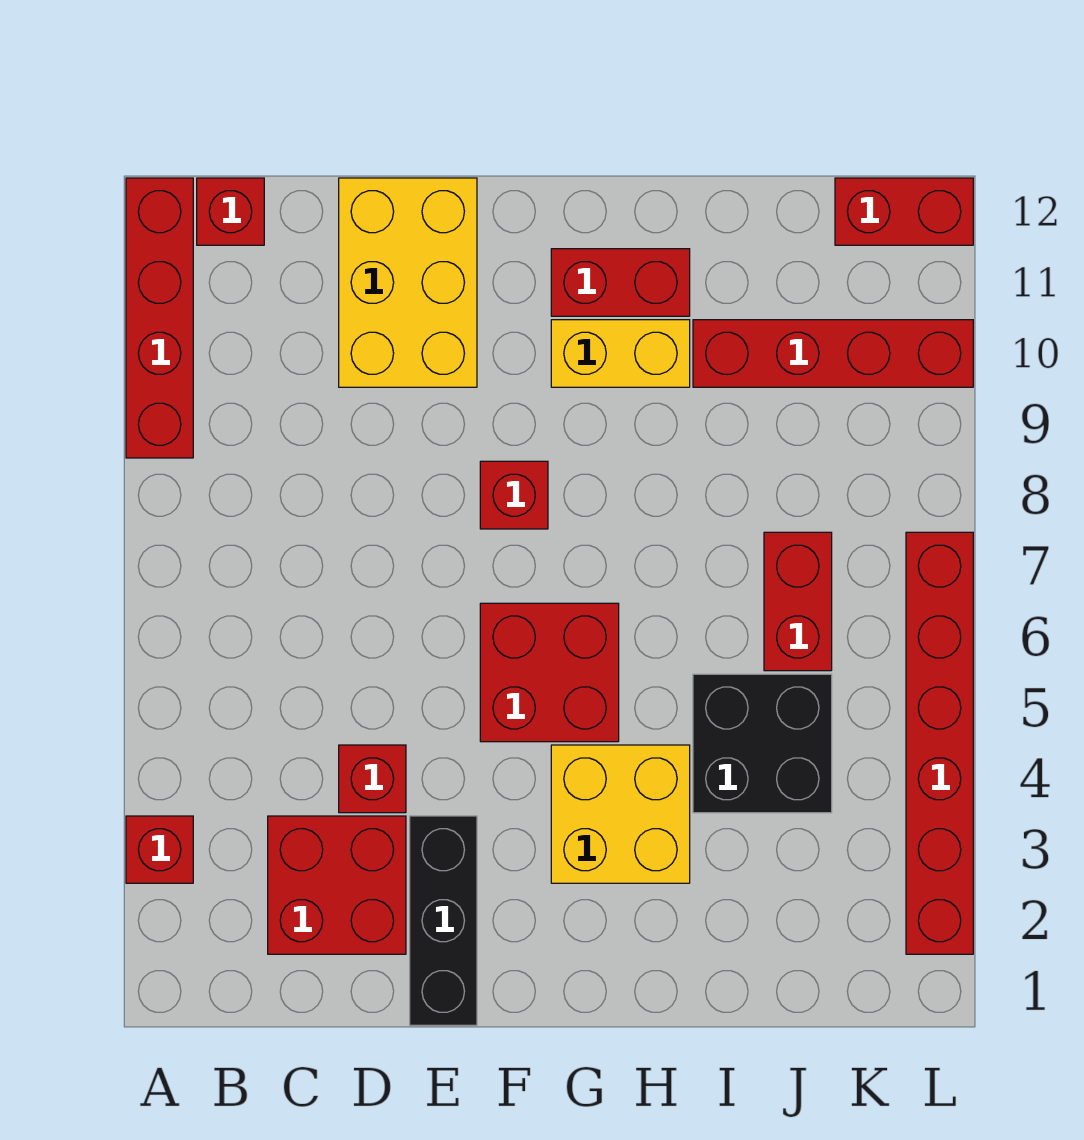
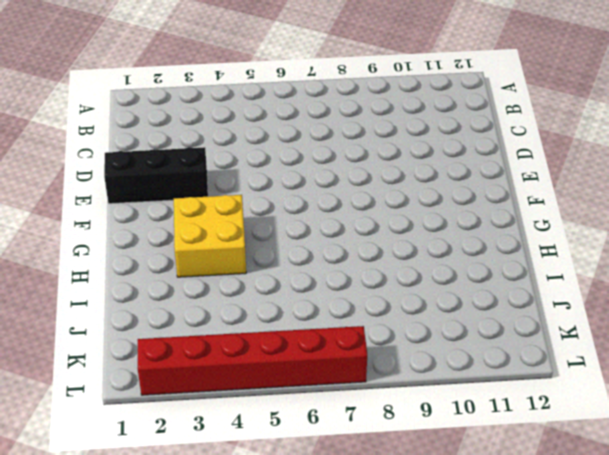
none -> red 1x1 brick [126,816,193,883]
none -> red 1x4 brick [126,178,193,458]
none -> red 1x1 brick [197,178,264,245]

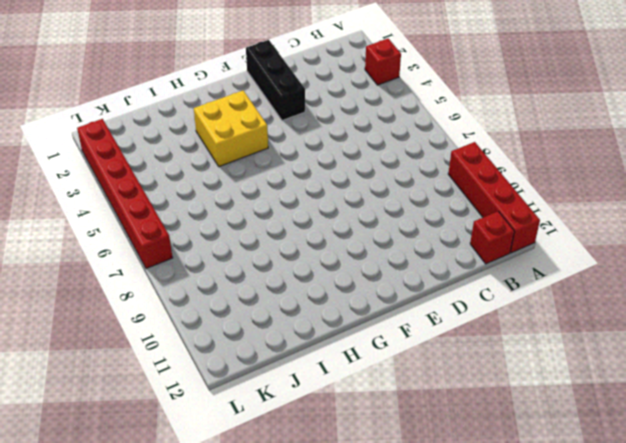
none -> red 2x2 brick [268,816,406,954]
none -> red 1x1 brick [339,745,406,813]
none -> yellow 2x3 brick [339,178,477,387]

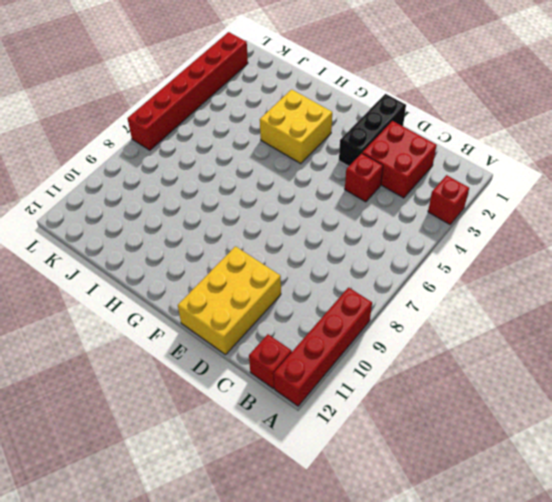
none -> red 2x2 brick [480,603,619,742]
none -> red 1x1 brick [480,461,548,529]
none -> yellow 1x2 brick [551,320,690,387]

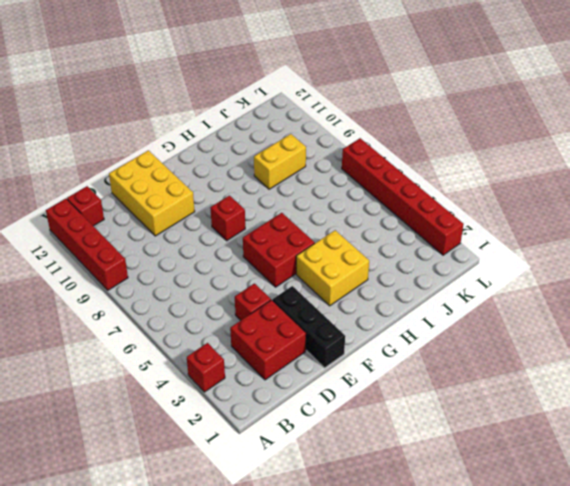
yellow 1x2 brick [254,134,306,189] -> yellow 1x2 brick moved to [551,320,690,387]
none -> red 1x2 brick [551,249,690,316]
none -> black 2x2 brick [693,674,832,813]
none -> red 1x4 brick [693,320,973,387]

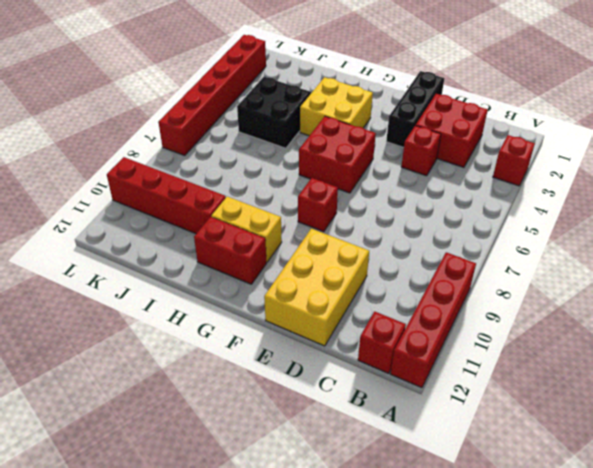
none -> red 1x2 brick [764,532,832,671]
none -> red 1x2 brick [835,178,973,245]

